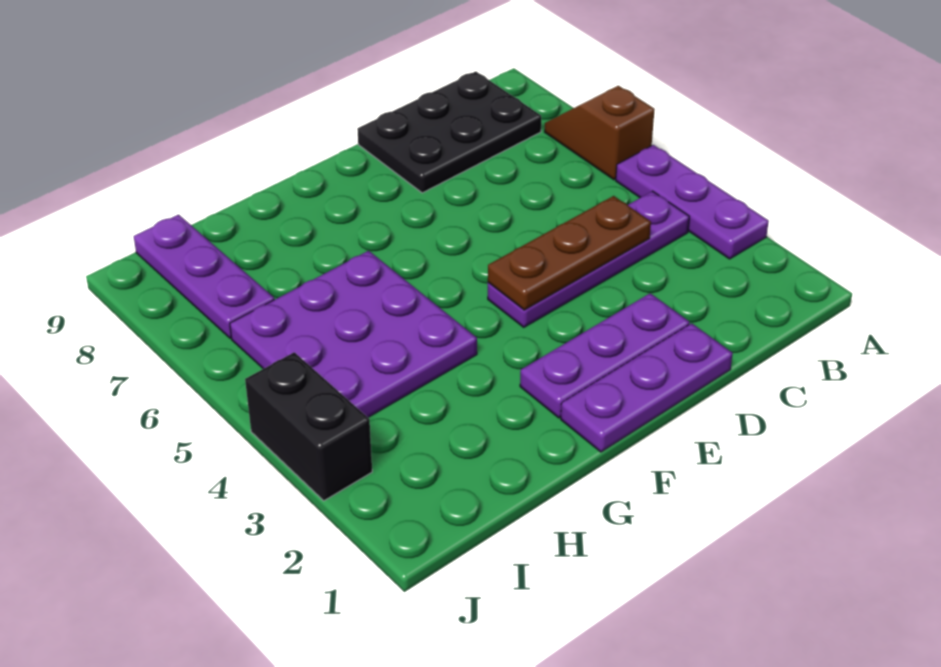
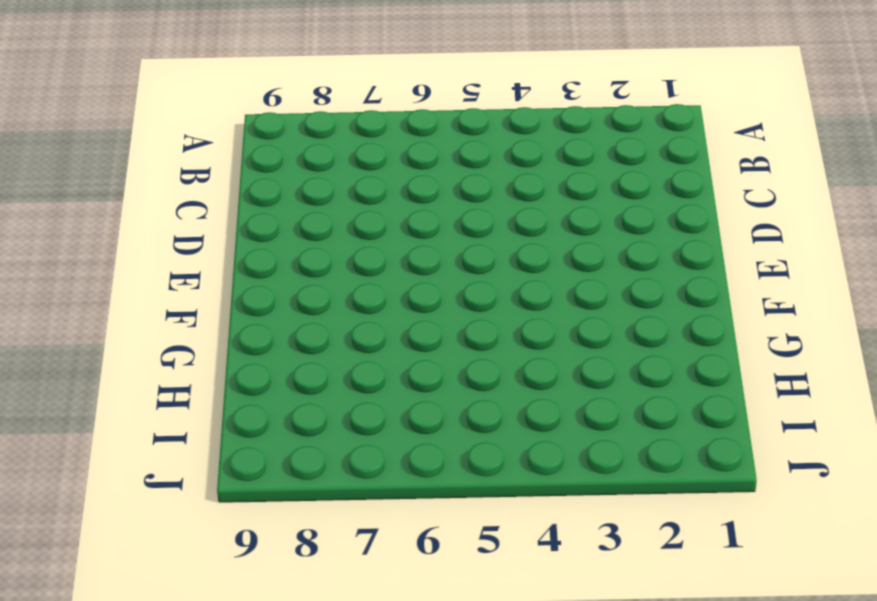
none -> purple 1x3 plate [616,145,769,259]
none -> brown 1x2 slope [545,86,655,180]

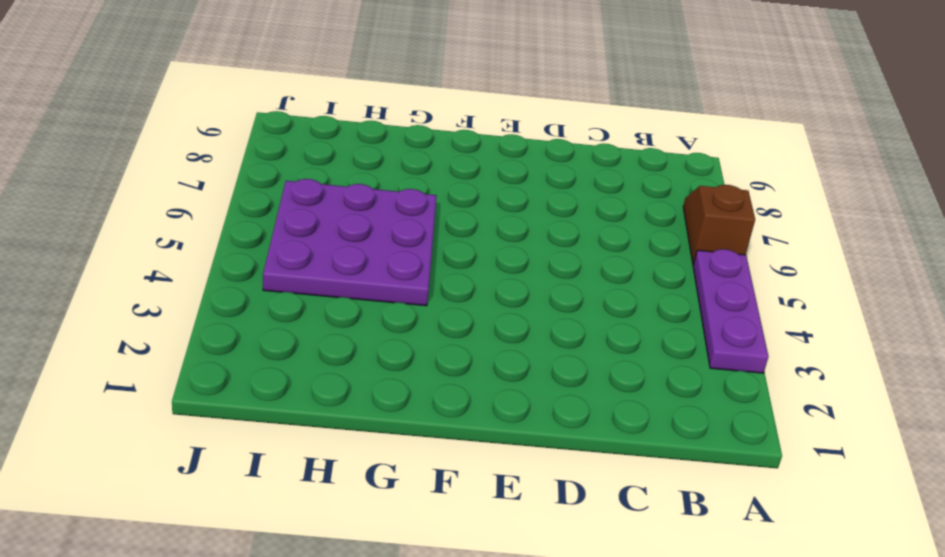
none -> purple 1x4 plate [488,191,689,327]
none -> black 2x3 plate [357,71,541,193]

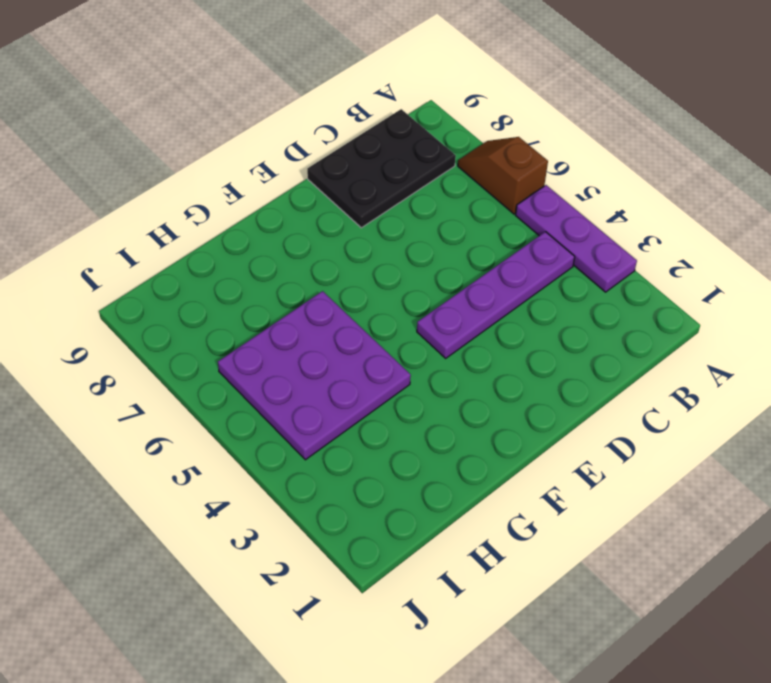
none -> purple 1x3 plate [561,323,733,452]
none -> purple 1x3 plate [520,293,690,418]

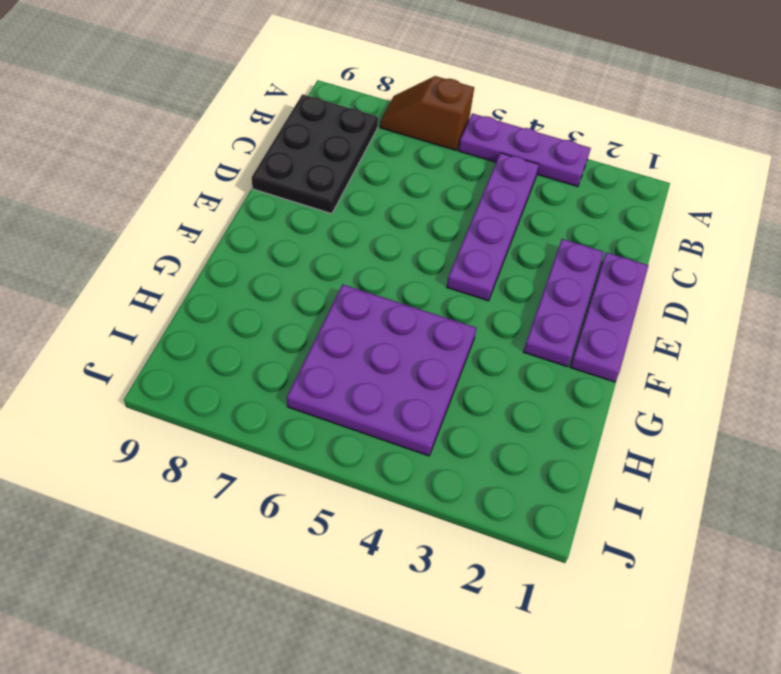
none -> purple 1x3 plate [134,215,274,338]
none -> black 1x2 brick [245,352,372,501]

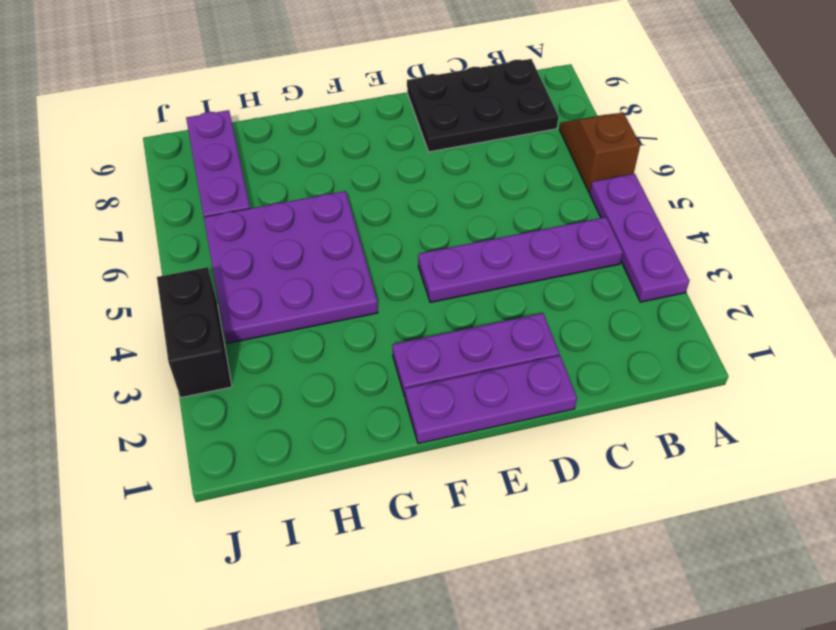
none -> brown 1x3 plate [488,196,651,310]

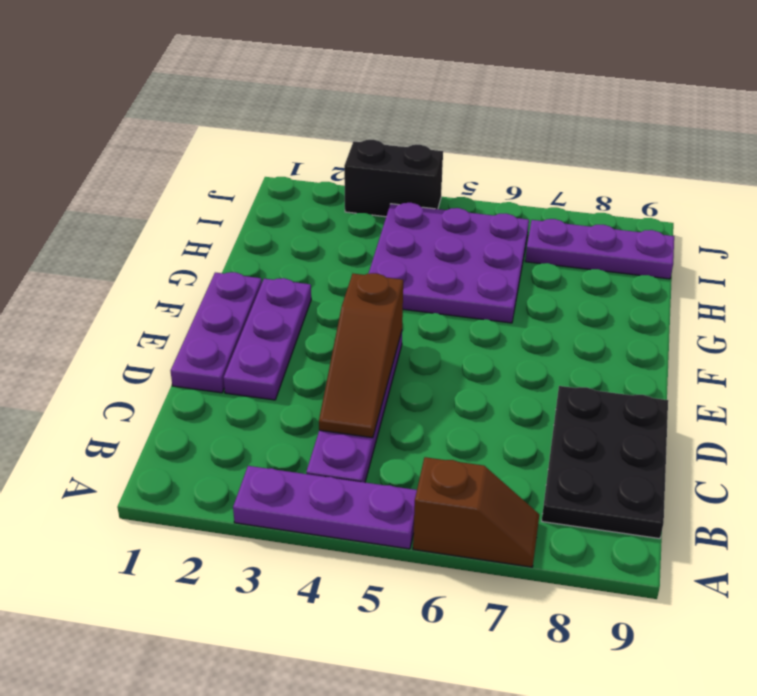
brown 1x3 slope [319,273,403,438] -> brown 1x3 plate [488,196,651,310]

